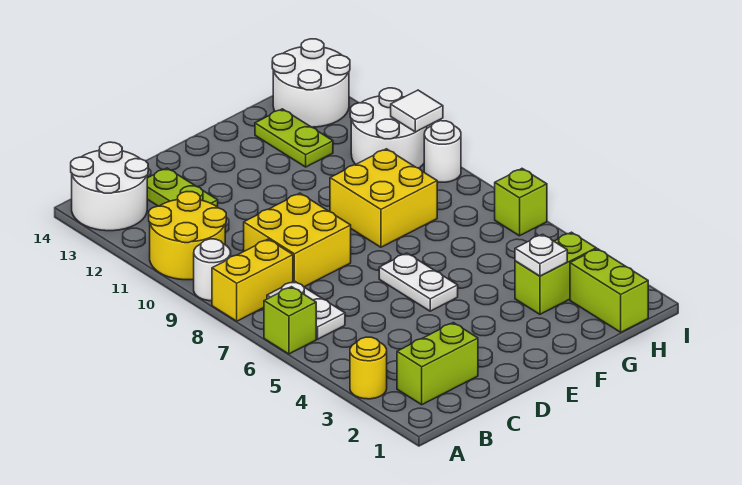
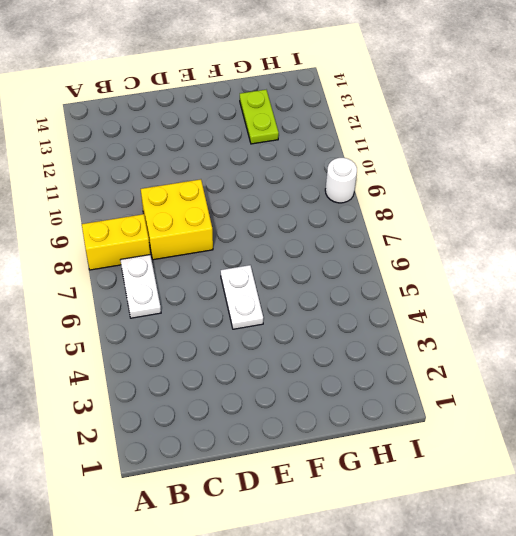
none -> yellow 1x1 round brick [350,337,387,399]
none -> lime 1x1 brick [264,287,316,354]
none -> white 1x1 round brick [194,239,231,301]

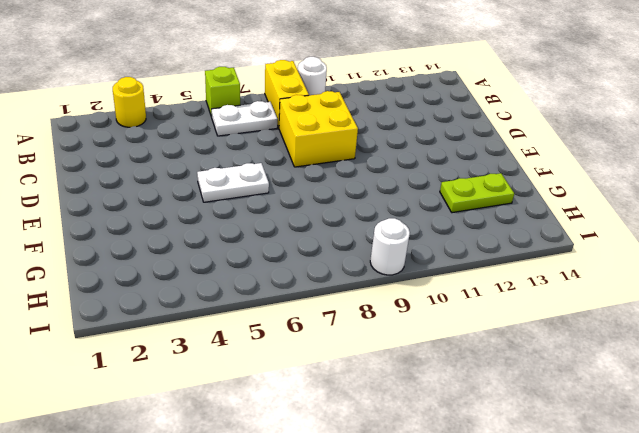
none -> yellow 2x2 round brick [149,192,226,280]
none -> white 2x2 round brick [71,142,148,231]
none -> lime 1x2 brick [397,323,478,405]

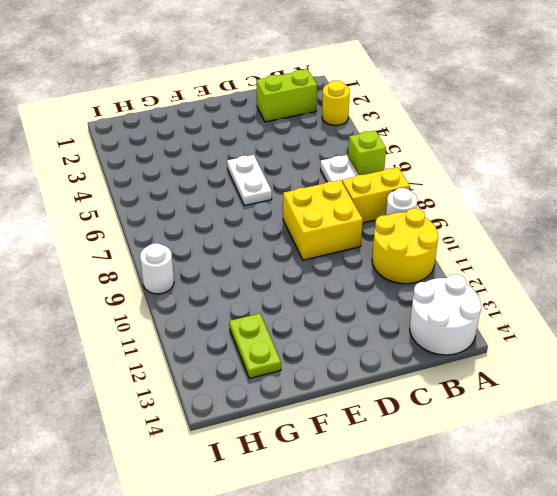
none -> lime 1x2 plate [147,168,218,207]
none -> yellow 2x2 brick [330,149,437,247]
none -> lime 1x2 brick [515,232,596,314]

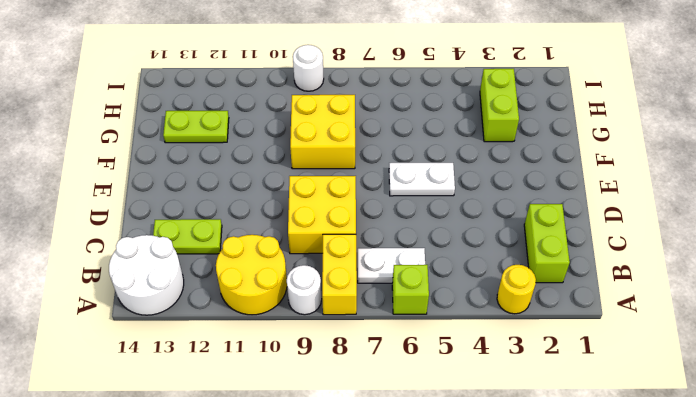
none -> lime 1x2 brick [570,249,648,332]
none -> white 2x2 round brick [350,88,427,168]
none -> white 2x2 round brick [272,39,350,127]

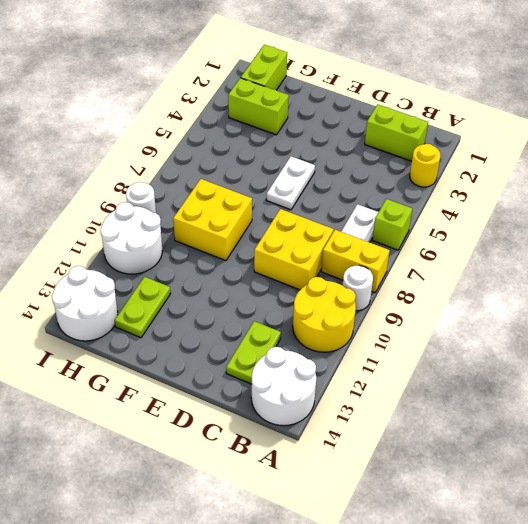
none -> lime 1x1 brick [495,169,547,236]
none -> white 1x1 plate [515,234,567,276]
none -> white 1x1 tile [391,90,443,132]

